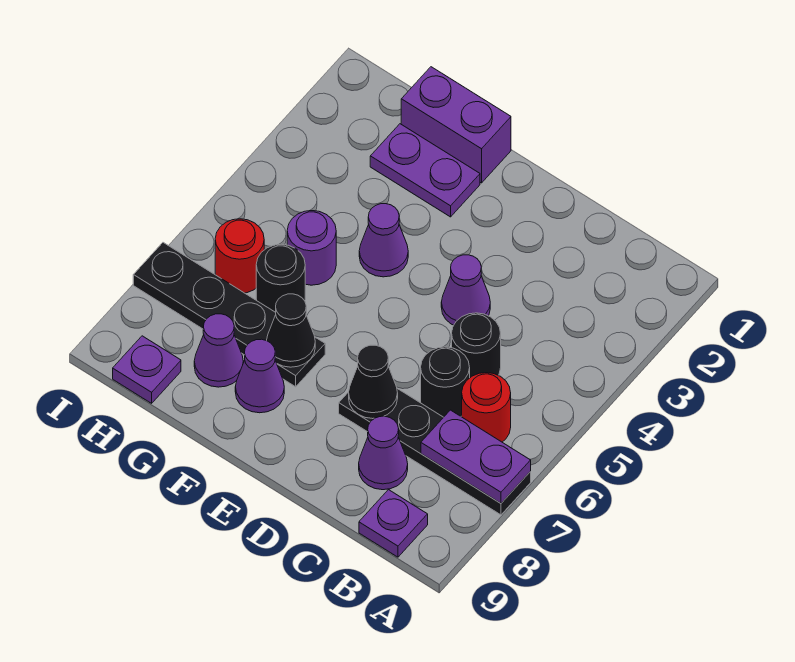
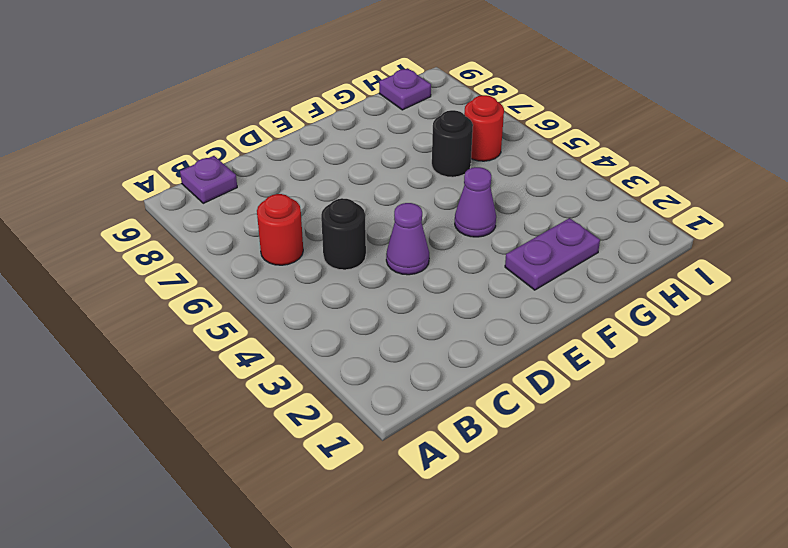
none -> black 1x4 plate [339,389,531,515]
none -> black 1x1 round brick [421,347,470,417]
none -> purple 1x1 cone [359,416,408,490]

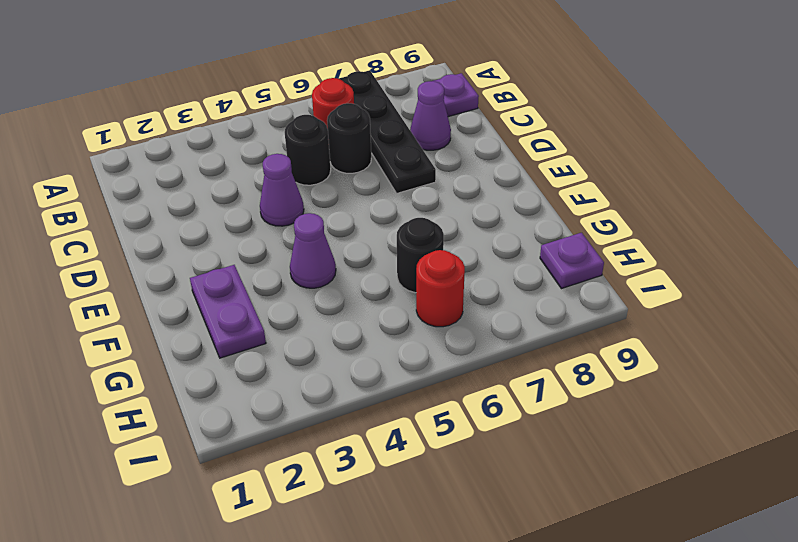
none -> purple 1x2 brick [401,67,511,183]
none -> black 1x4 plate [133,243,325,387]
none -> purple 1x1 cone [235,339,284,413]

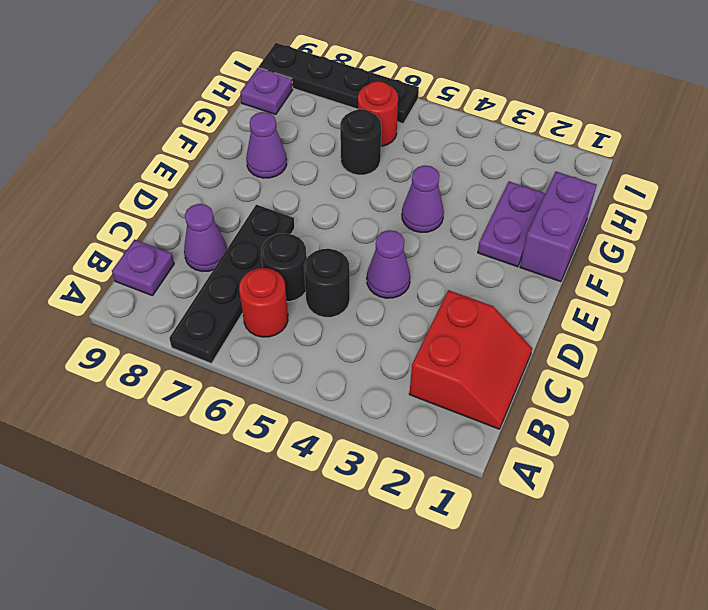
red 2x2 slope [409,290,532,429] -> none
black 1x4 plate [259,43,419,124] -> black 1x4 plate turned to [133,243,325,387]
none -> purple 1x1 round brick [287,211,336,285]
none -> purple 1x1 cone [194,314,243,387]
none -> purple 1x2 plate [421,410,531,503]

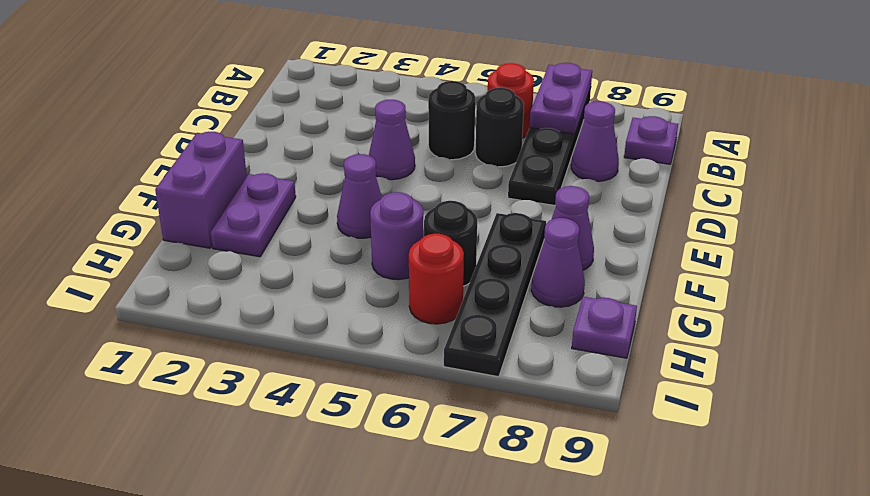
none -> black 1x1 cone [349,345,398,419]
none -> black 1x1 cone [267,294,315,367]

